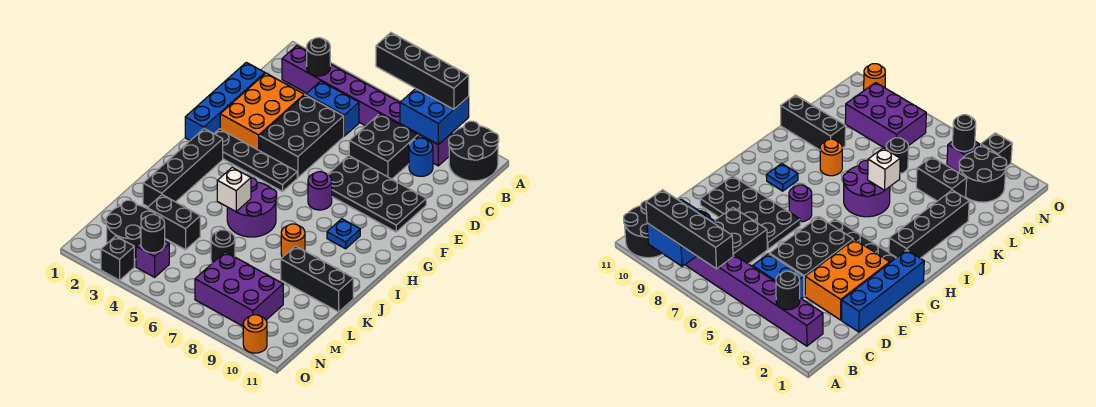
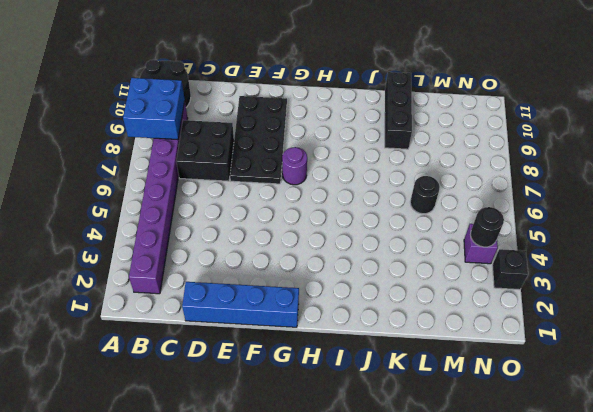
none -> blue 1x2 brick [306,81,359,136]
none -> blue 1x1 round brick [409,138,433,176]
none -> orange 2x3 brick [220,73,304,151]

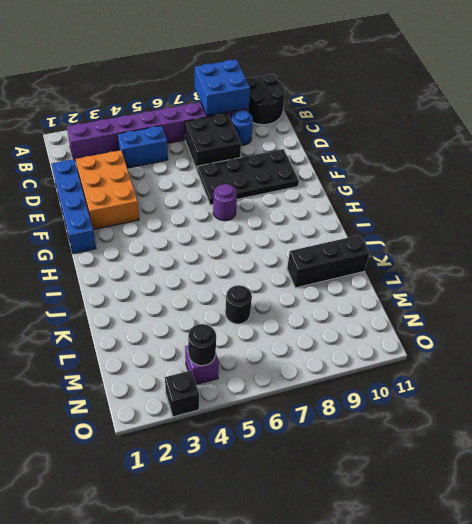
none -> black 2x3 brick [260,95,344,178]
none -> black 1x4 plate [214,129,297,192]
none -> black 1x4 brick [143,129,223,207]

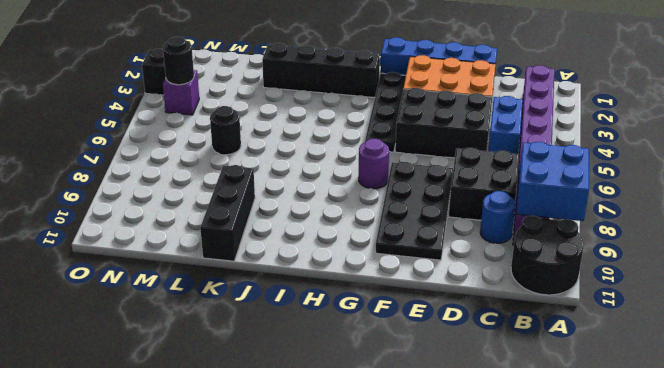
none -> blue 1x1 plate [327,219,360,249]
none -> purple 2x2 round brick [227,178,277,237]
none -> orange 1x1 round brick [281,224,305,257]

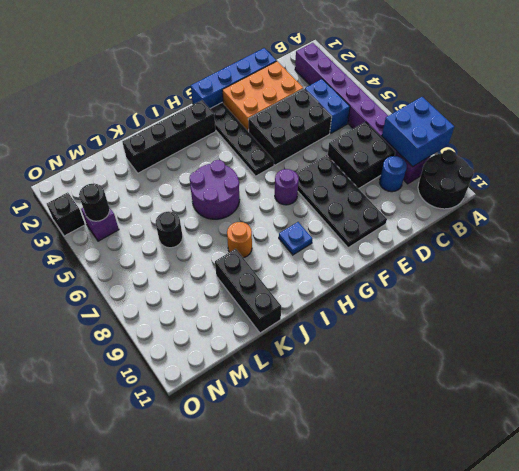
none -> black 1x2 brick [147,195,200,250]
none -> black 2x2 round brick [106,200,156,260]
none -> purple 2x3 brick [195,252,283,326]

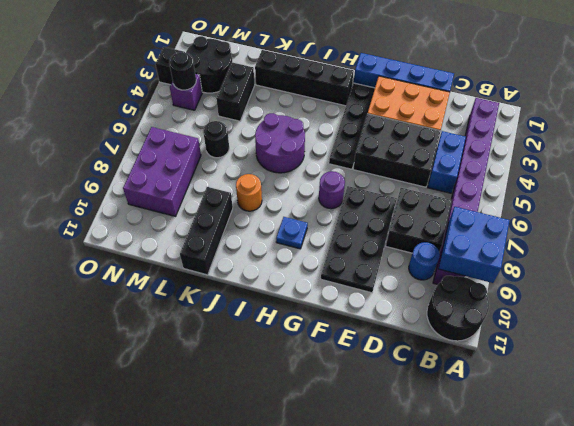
none -> orange 1x1 round brick [243,315,267,353]
none -> black 1x1 round brick [307,38,330,76]
none -> white 1x1 brick [217,167,251,212]

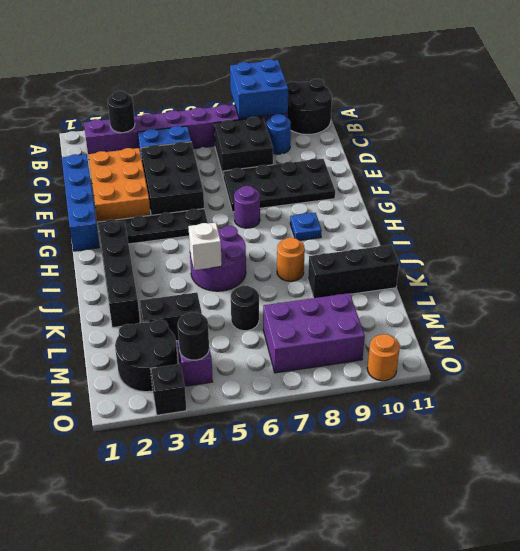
none -> black 1x4 brick [376,33,469,109]

